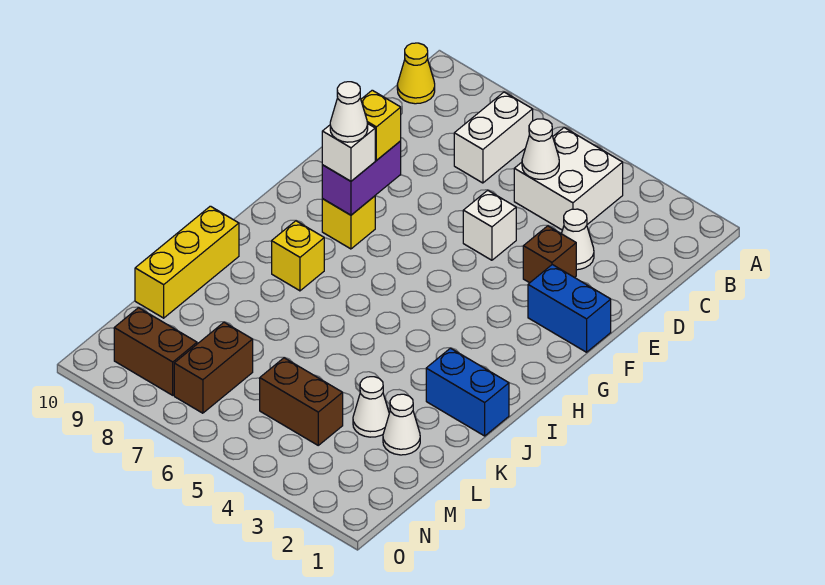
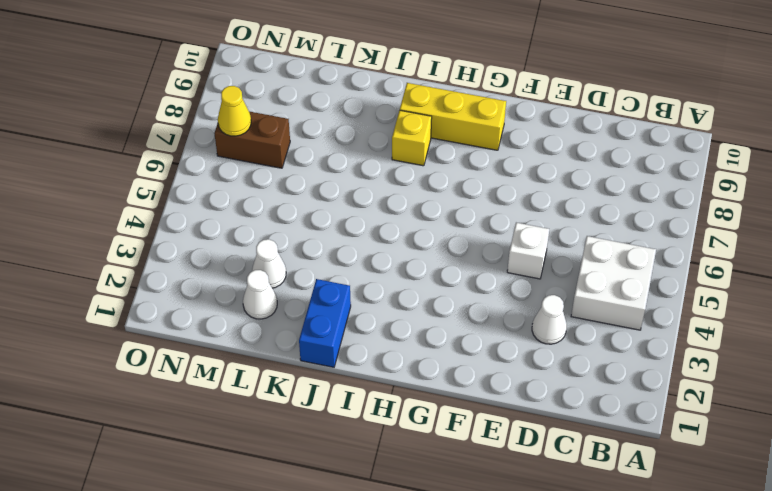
yellow 1x3 brick [400,83,506,150] -> yellow 1x3 brick moved to [135,206,239,318]
yellow 1x1 cone [218,86,251,136] -> yellow 1x1 cone moved to [397,43,435,104]
none -> white 1x2 brick [454,92,533,183]
none -> brown 1x1 brick [523,226,576,283]
none -> blue 1x2 brick [528,265,611,352]

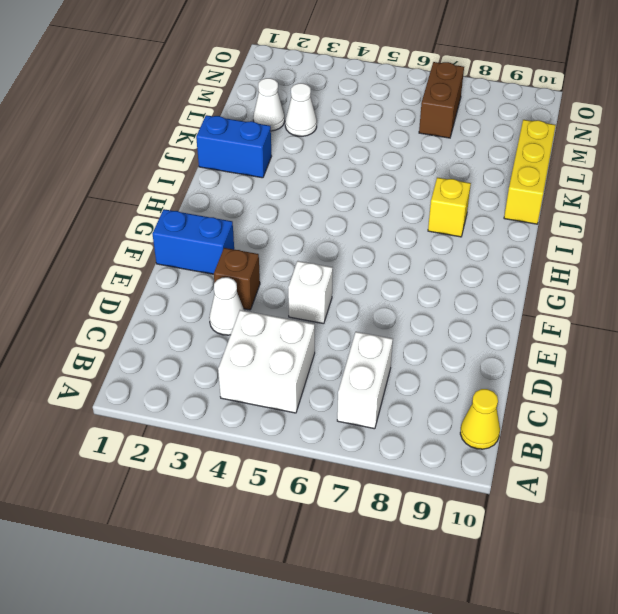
none -> yellow 1x1 brick [322,196,375,249]
none -> brown 1x2 brick [260,358,343,445]
none -> brown 1x2 brick [114,308,197,395]

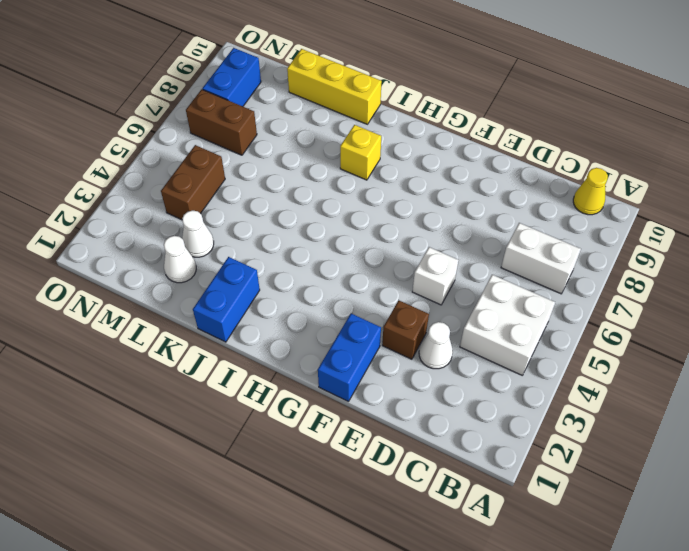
blue 1x2 brick [202,48,261,106] -> brown 1x2 brick [114,308,197,395]
none -> yellow 1x1 brick [322,196,375,249]
none -> white 1x1 cone [522,119,559,179]
none -> purple 1x2 brick [322,141,401,215]

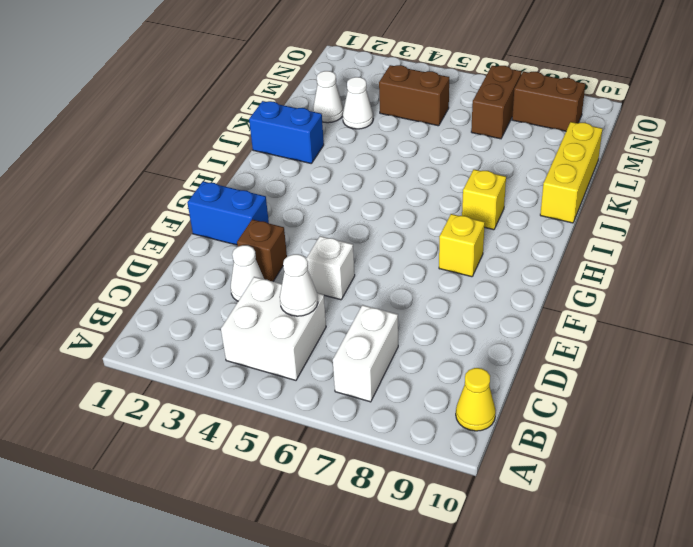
none -> purple 1x2 brick [322,141,401,215]
none -> yellow 1x1 brick [361,90,401,160]
none -> white 1x1 brick [322,123,375,181]

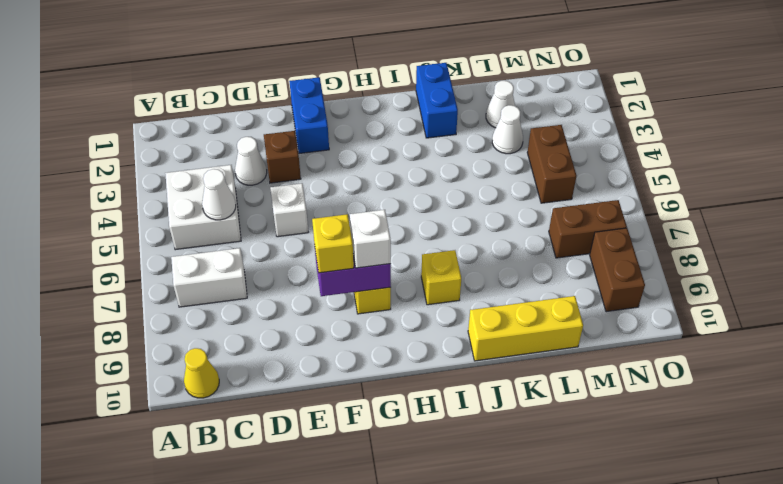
none -> white 1x1 cone [330,82,368,142]

